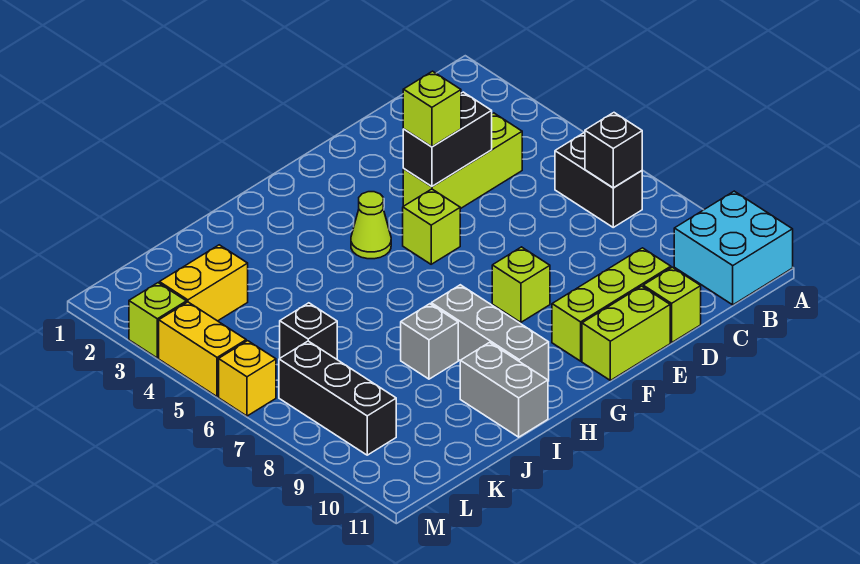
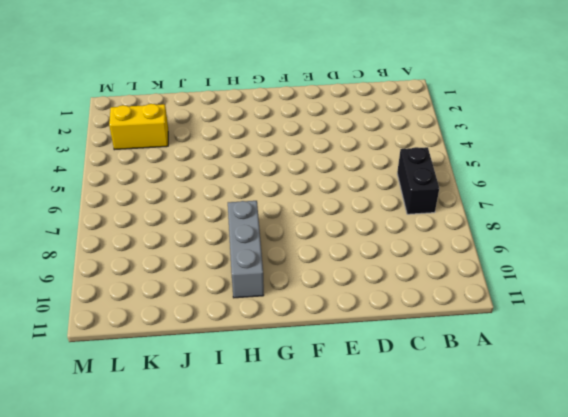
none -> cyan 2x2 brick [674,191,793,305]
none -> lime 1x3 brick [403,113,522,209]
none -> lime 1x3 brick [552,248,671,361]

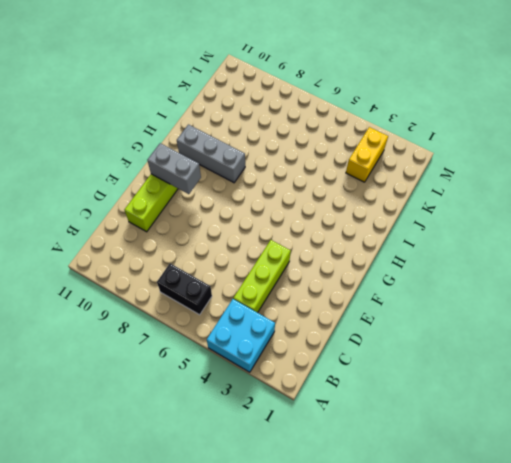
cyan 2x2 brick [207,299,275,372] -> cyan 2x2 brick moved to [674,191,793,305]
grey 1x2 brick [147,143,201,194] -> grey 1x2 brick moved to [460,343,548,437]
none -> lime 1x1 brick [643,267,701,343]
none -> lime 1x2 brick [582,286,670,380]
none -> lime 1x1 brick [403,189,460,264]

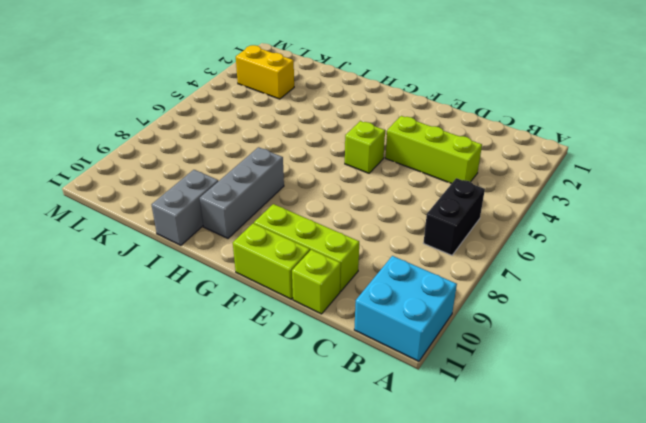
none -> lime 1x1 brick [492,247,550,322]
none -> lime 1x1 cone [351,192,391,259]
none -> grey 1x1 brick [401,304,458,379]

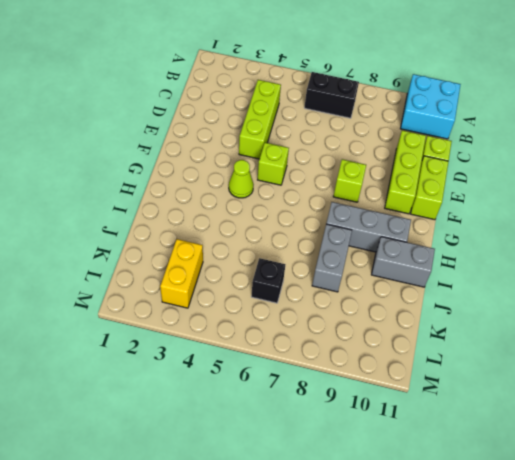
grey 1x2 brick [312,224,352,292] -> grey 1x1 brick [401,304,458,379]
none -> black 1x3 brick [279,341,396,455]
none -> lime 1x1 brick [129,283,186,358]
none -> yellow 1x2 brick [159,302,246,397]

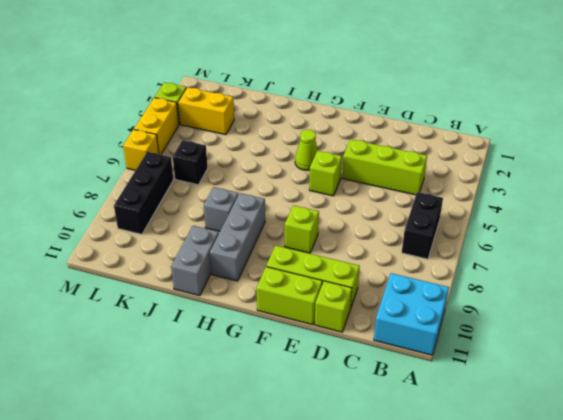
none -> black 1x1 brick [585,113,642,188]
none -> black 1x2 brick [403,92,492,187]
none -> lime 1x1 brick [403,71,461,147]

